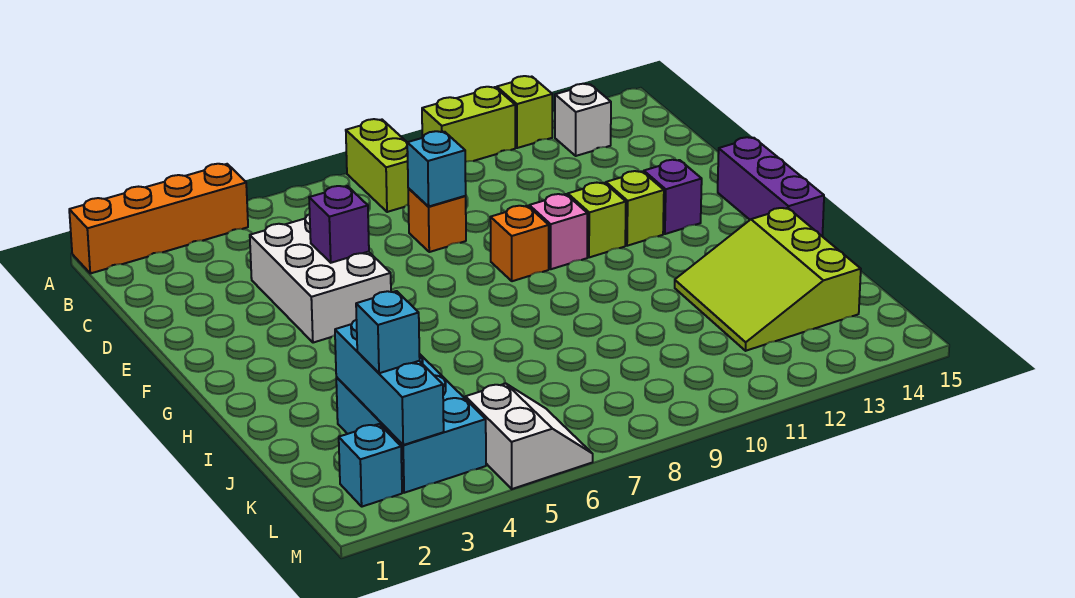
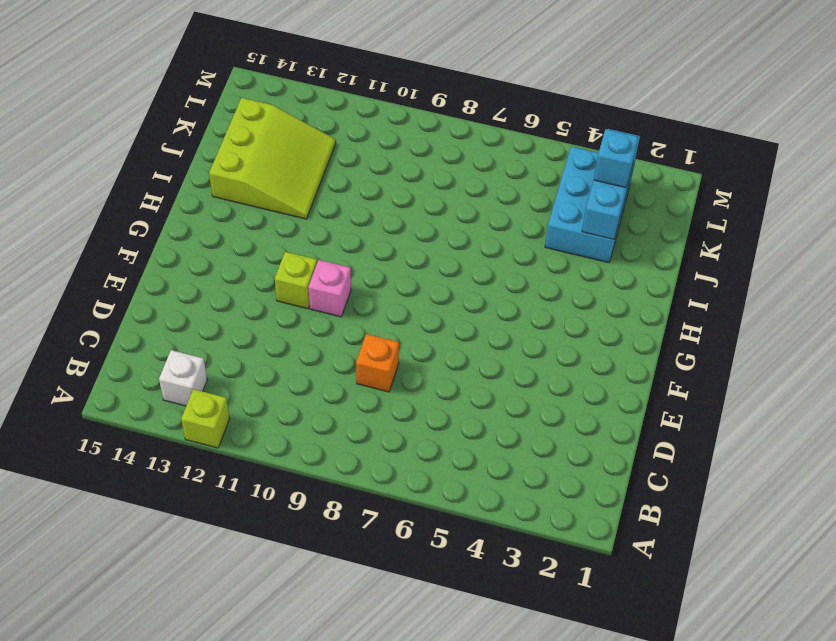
none -> orange 1x4 brick [69,164,248,273]
none -> lime 1x2 brick [346,119,408,212]
none -> lime 1x2 brick [422,87,515,162]

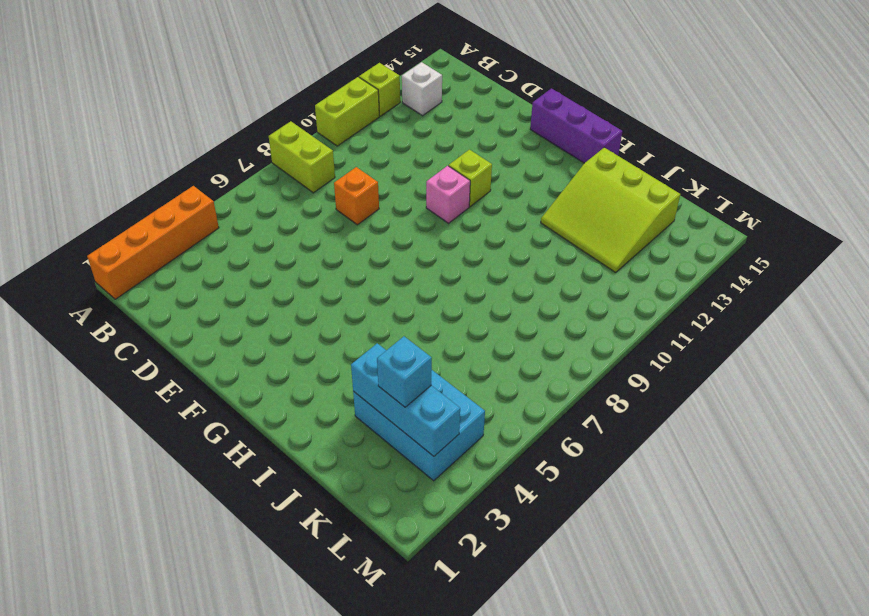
none -> white 2x3 brick [250,214,391,343]
none -> orange 1x1 brick [490,206,549,281]
none -> lime 1x1 brick [606,171,664,246]

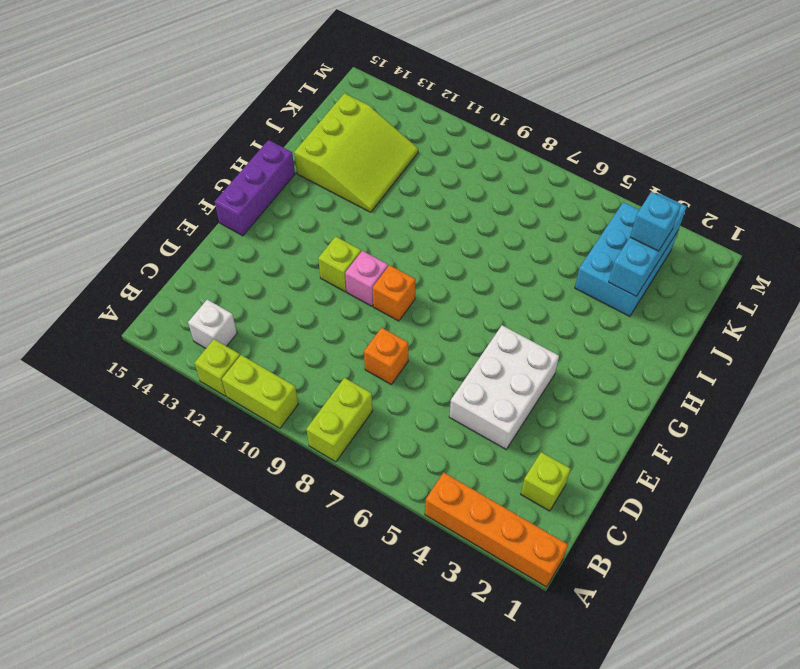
lime 1x1 brick [521,452,570,511] -> lime 1x1 brick moved to [606,171,664,246]
none -> purple 1x1 brick [644,160,702,234]
none -> cyan 1x1 brick [339,424,402,507]
none -> white 2x2 slope [465,384,593,489]

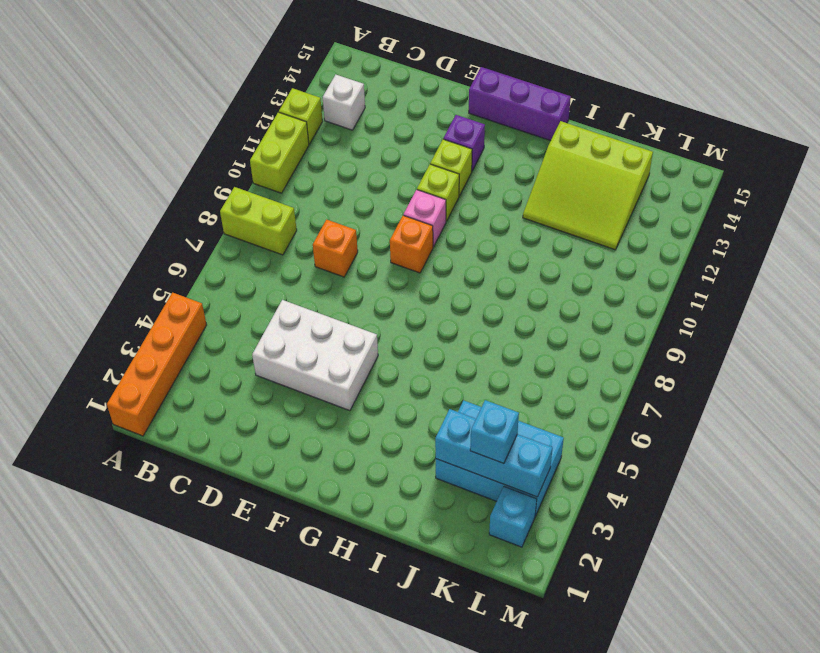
none -> white 2x2 slope [465,384,593,489]
none -> cyan 1x1 brick [407,131,466,206]
none -> purple 1x1 brick [309,186,369,263]

